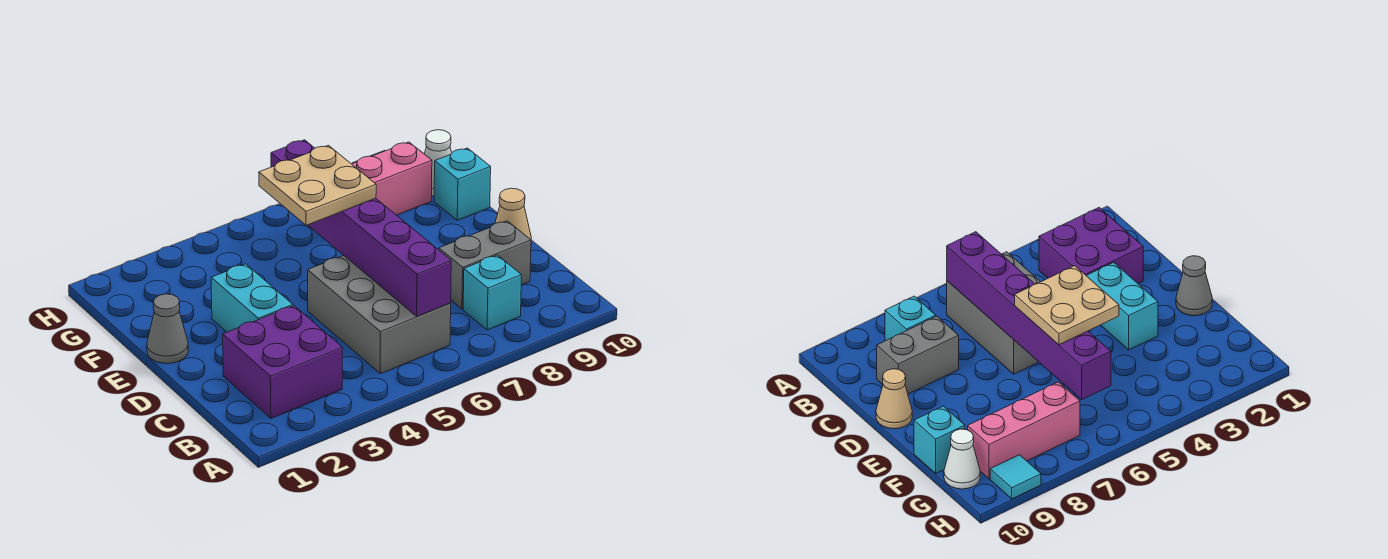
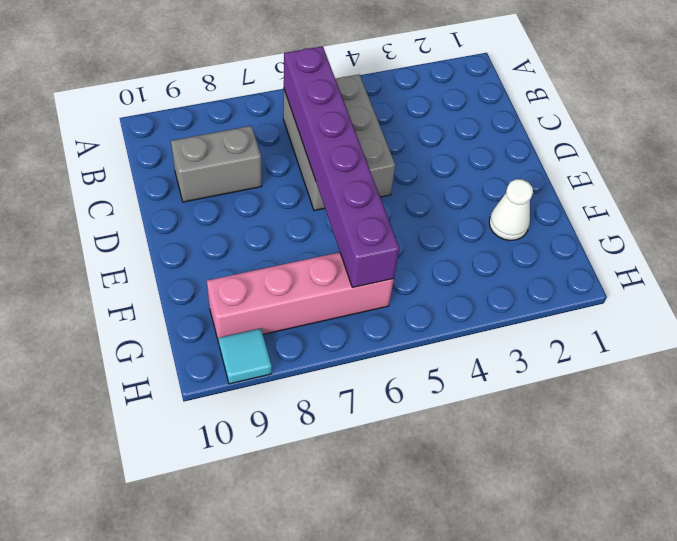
white 1x1 cone [489,179,533,240] -> white 1x1 cone moved to [425,130,452,196]
pink 1x4 brick [207,252,394,343] -> pink 1x3 brick [352,142,432,215]
none -> purple 2x2 brick [223,306,342,418]
none -> cyan 1x1 brick [463,255,522,330]
none -> cyan 1x2 brick [211,264,293,332]

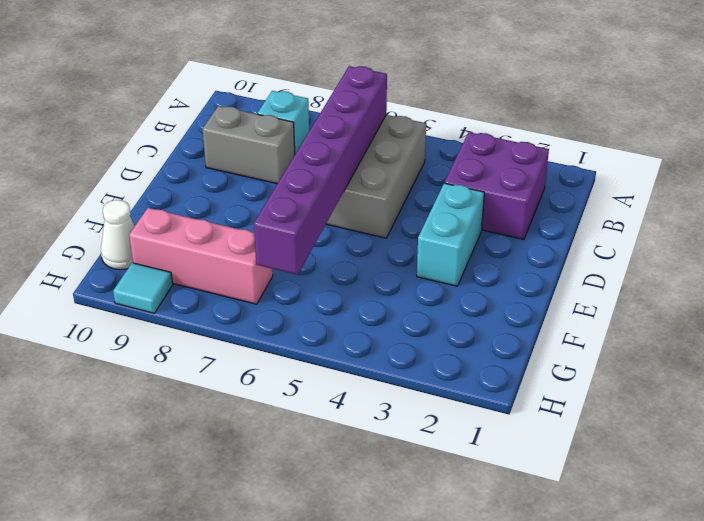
none -> tan 1x1 cone [495,188,531,240]
none -> grey 1x1 cone [147,294,188,363]
none -> cyan 1x1 brick [434,148,491,220]

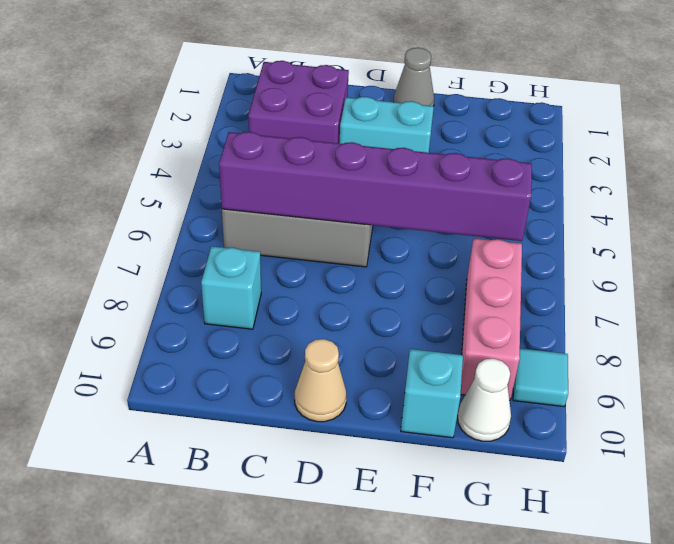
none -> grey 1x2 brick [439,221,531,309]
none -> tan 2x2 plate [259,145,376,225]

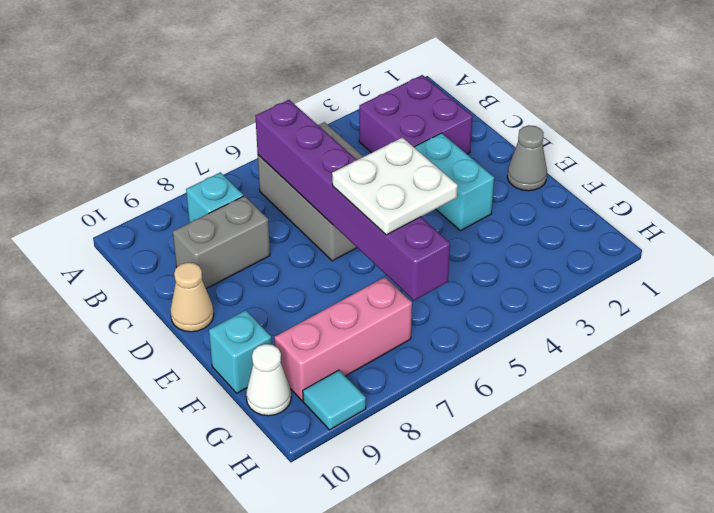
white 2x2 plate [332,138,458,235] -> tan 2x2 plate [259,145,376,225]

